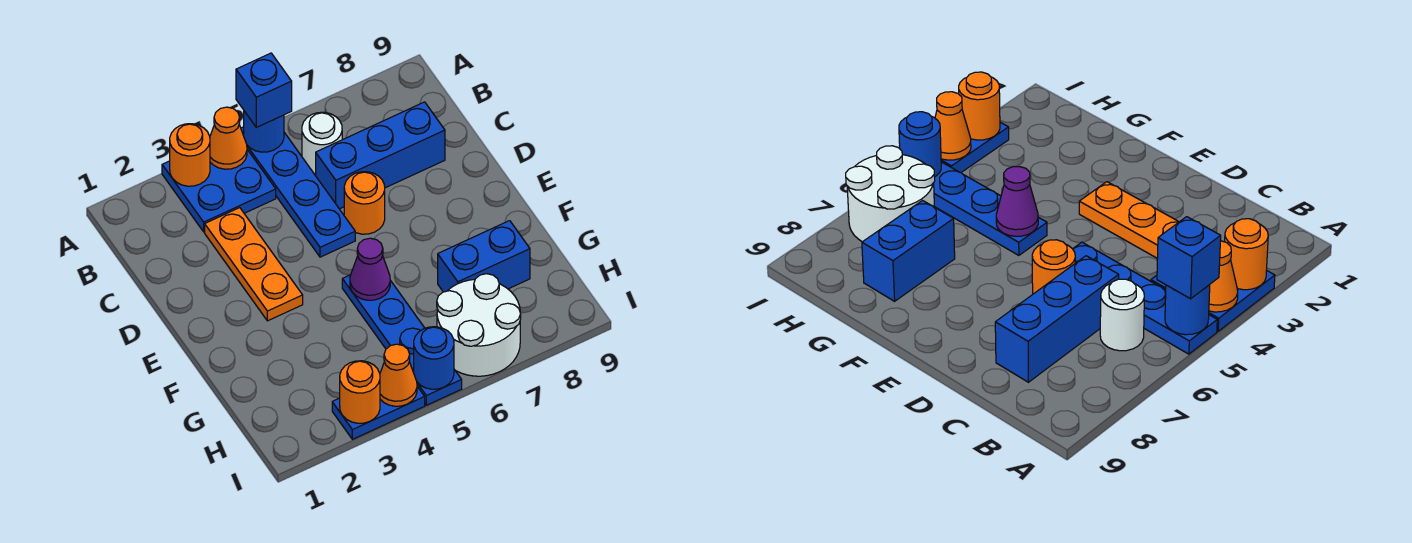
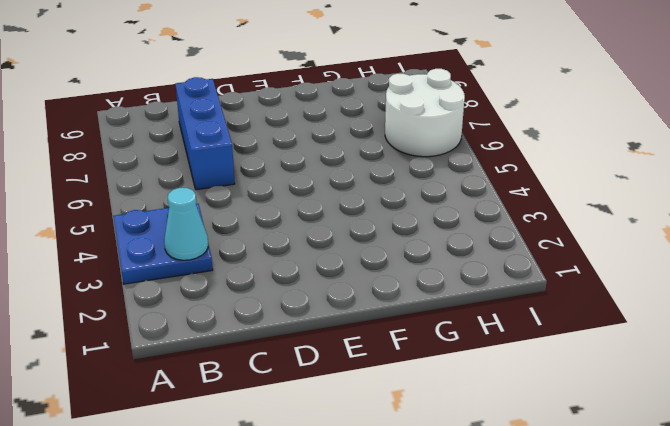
cyan 1x1 cone [164,188,208,260] -> none
none -> blue 1x4 plate [241,127,355,257]
none -> white 1x1 round brick [302,112,342,174]
none -> orange 1x3 plate [205,208,303,321]

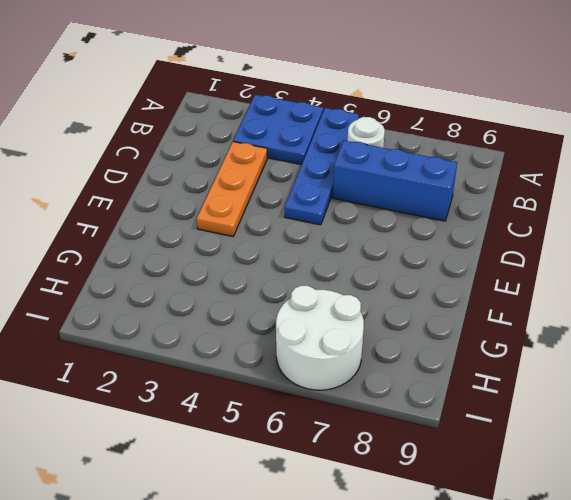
none -> orange 1x1 round brick [344,172,385,234]
none -> blue 1x4 plate [342,275,462,405]
none -> blue 1x2 brick [438,221,530,292]

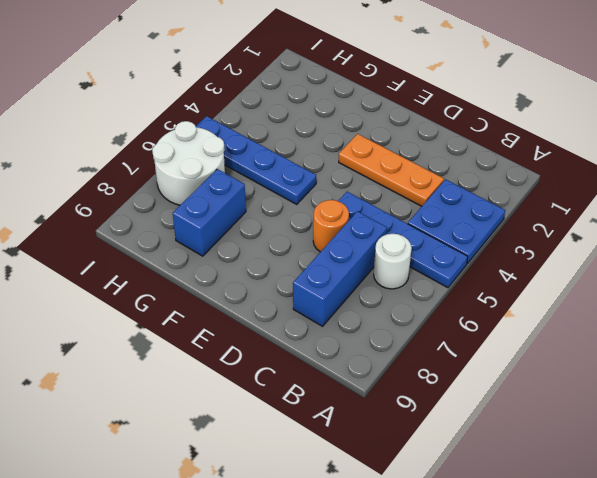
none -> blue 1x2 plate [332,387,425,439]
none -> orange 1x1 round brick [170,124,210,186]
none -> orange 1x1 cone [210,107,247,169]

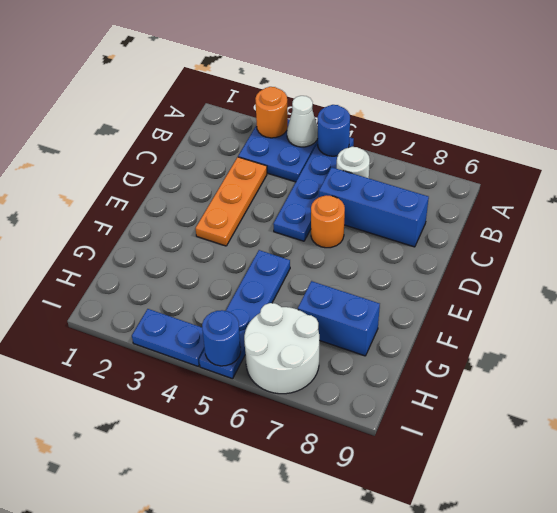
white 1x1 cone [287,96,318,147] -> orange 1x1 cone [210,107,247,169]
none -> purple 1x1 cone [350,238,390,300]
none -> orange 1x1 round brick [340,361,380,423]
none -> orange 1x1 cone [380,344,417,406]

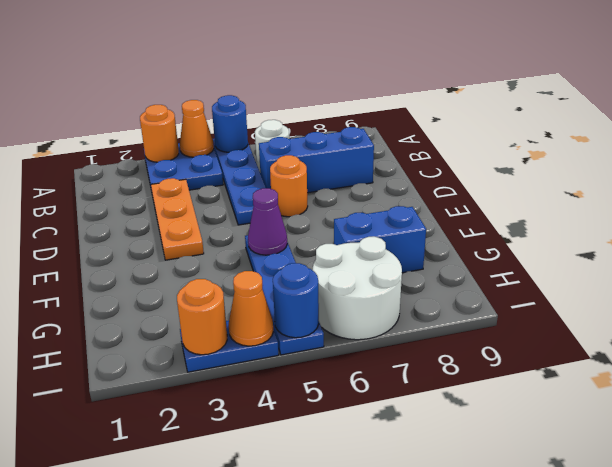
none -> blue 1x1 brick [236,53,292,127]

